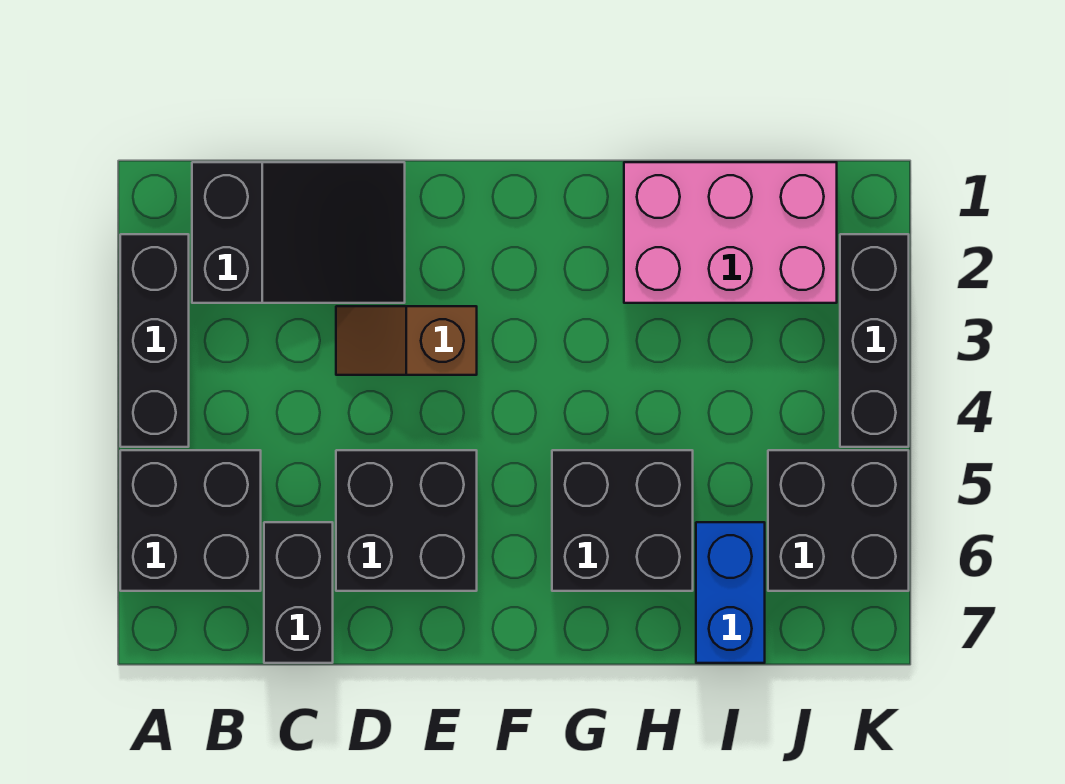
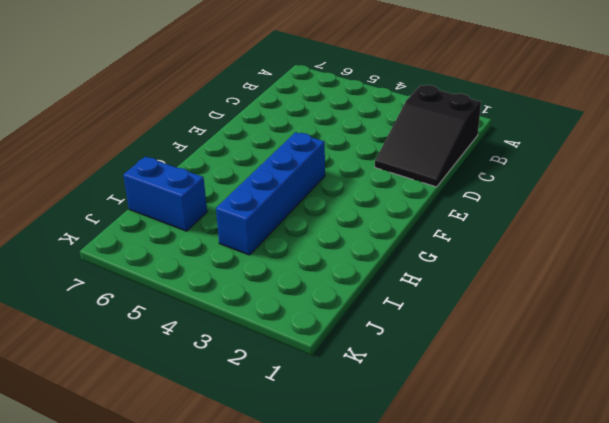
blue 1x4 brick [216,132,325,255] -> none
none -> black 1x3 brick [120,234,189,447]
none -> black 2x2 brick [120,450,261,591]

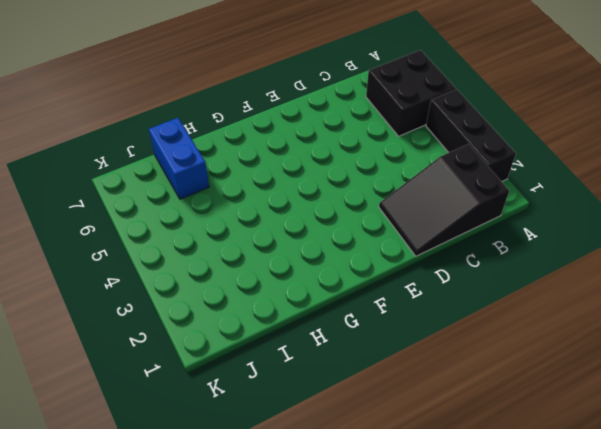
none -> black 1x2 brick [264,522,333,663]
none -> brown 1x2 slope [336,306,477,375]

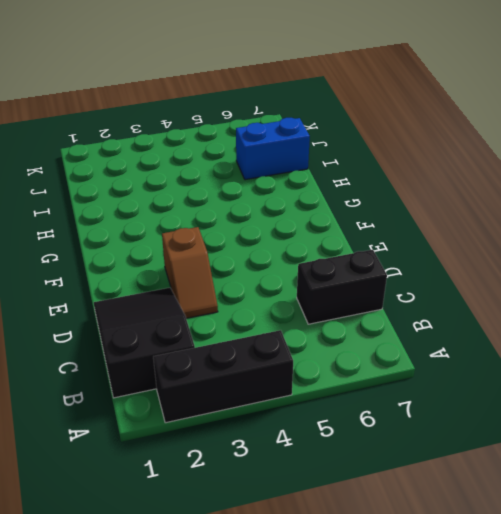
none -> black 2x2 brick [120,450,261,591]
none -> black 2x2 brick [336,450,477,591]

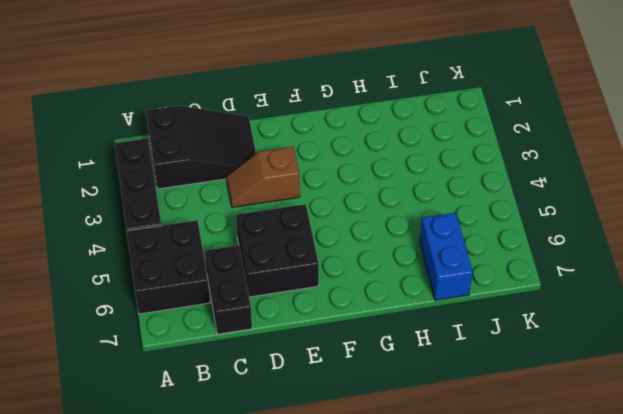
none -> black 2x2 brick [552,450,693,591]
none -> pink 2x3 brick [624,162,837,303]

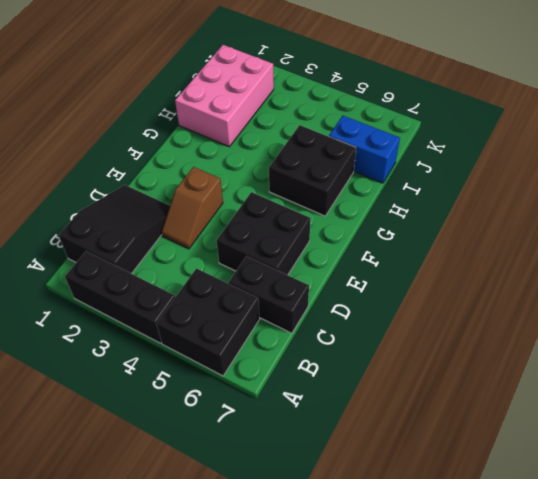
none -> black 2x2 brick [768,450,909,591]
none -> black 1x3 brick [840,234,909,447]

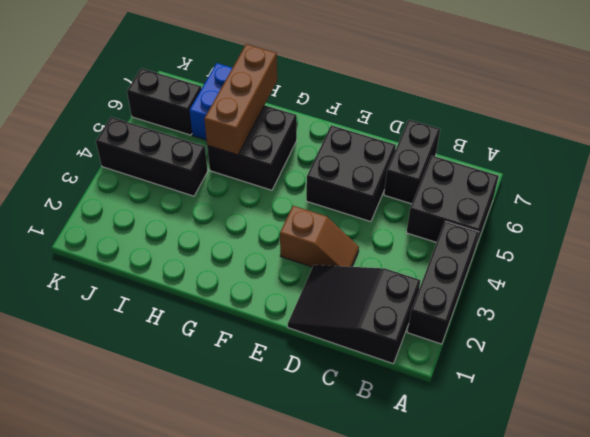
brown 1x3 brick [204,44,277,155] -> none
black 1x3 brick [96,117,208,196] -> black 1x3 brick turned to [840,234,909,447]
black 1x2 brick [127,68,202,135] -> black 2x2 brick [768,450,909,591]
none -> pink 2x3 brick [624,162,837,303]

